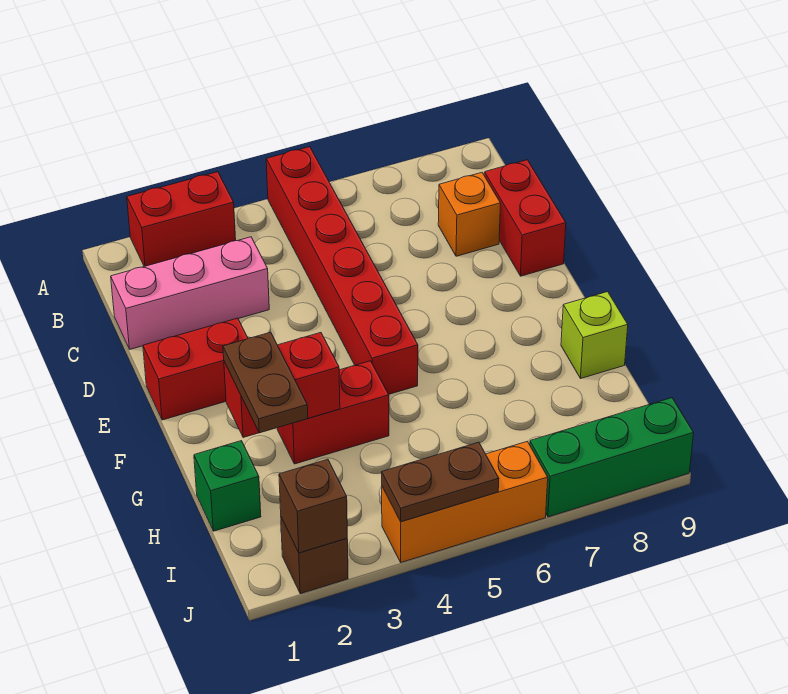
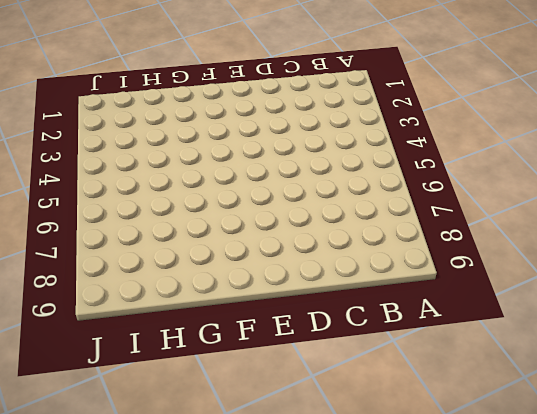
none -> red 1x2 brick [127,172,236,266]
none -> red 1x6 brick [266,147,418,394]
none -> pink 1x3 brick [111,237,269,349]

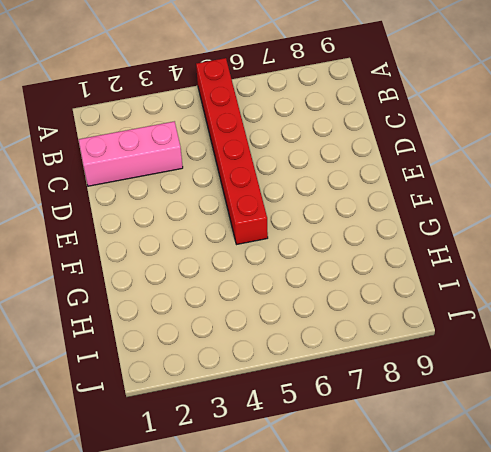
none -> red 1x2 brick [127,172,236,266]
none -> orange 1x1 brick [438,173,501,256]
none -> red 1x2 brick [484,160,566,276]

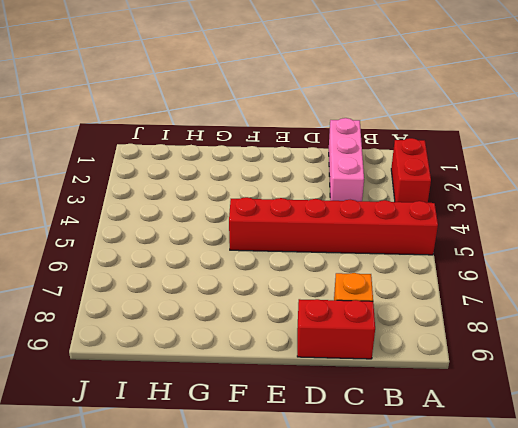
none -> red 1x2 brick [143,318,248,420]
none -> red 1x2 brick [277,361,389,464]
none -> lime 1x1 brick [561,292,628,379]

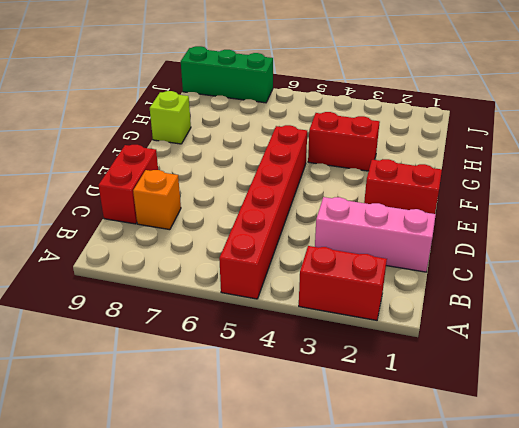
none -> green 1x1 brick [194,441,261,531]
none -> brown 1x1 brick [281,517,348,594]
none -> orange 1x3 brick [382,441,548,562]

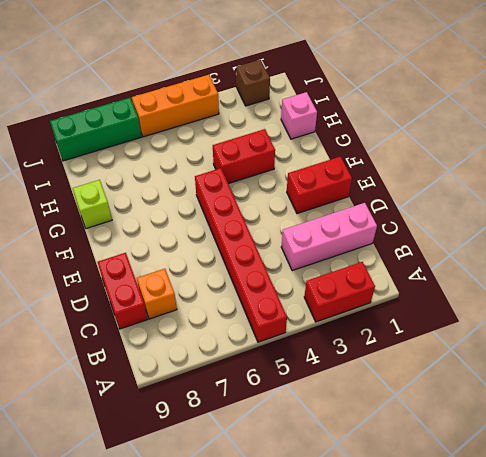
pink 1x1 brick [281,92,317,139] -> green 1x1 brick [194,441,261,531]
none -> red 1x2 brick [224,333,340,438]
none -> brown 1x1 brick [279,459,347,553]
none -> brown 1x2 plate [382,442,499,522]

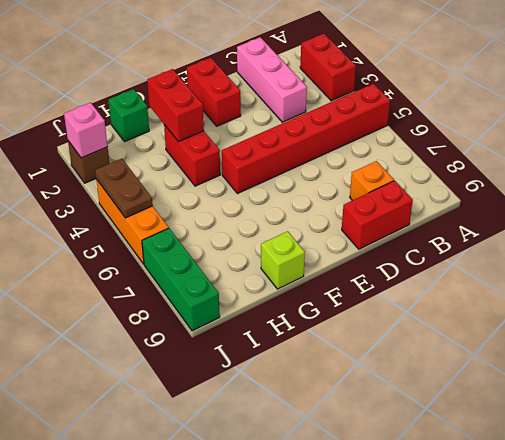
pink 1x1 brick [64,103,108,158] -> brown 1x1 brick [279,459,347,553]
none -> brown 1x2 plate [223,332,308,433]

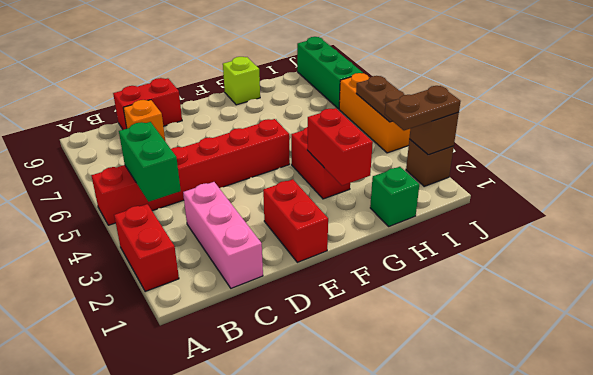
green 1x2 brick [119,122,181,202] -> none
brown 1x2 plate [385,86,461,130] -> brown 1x2 plate moved to [223,332,308,433]

